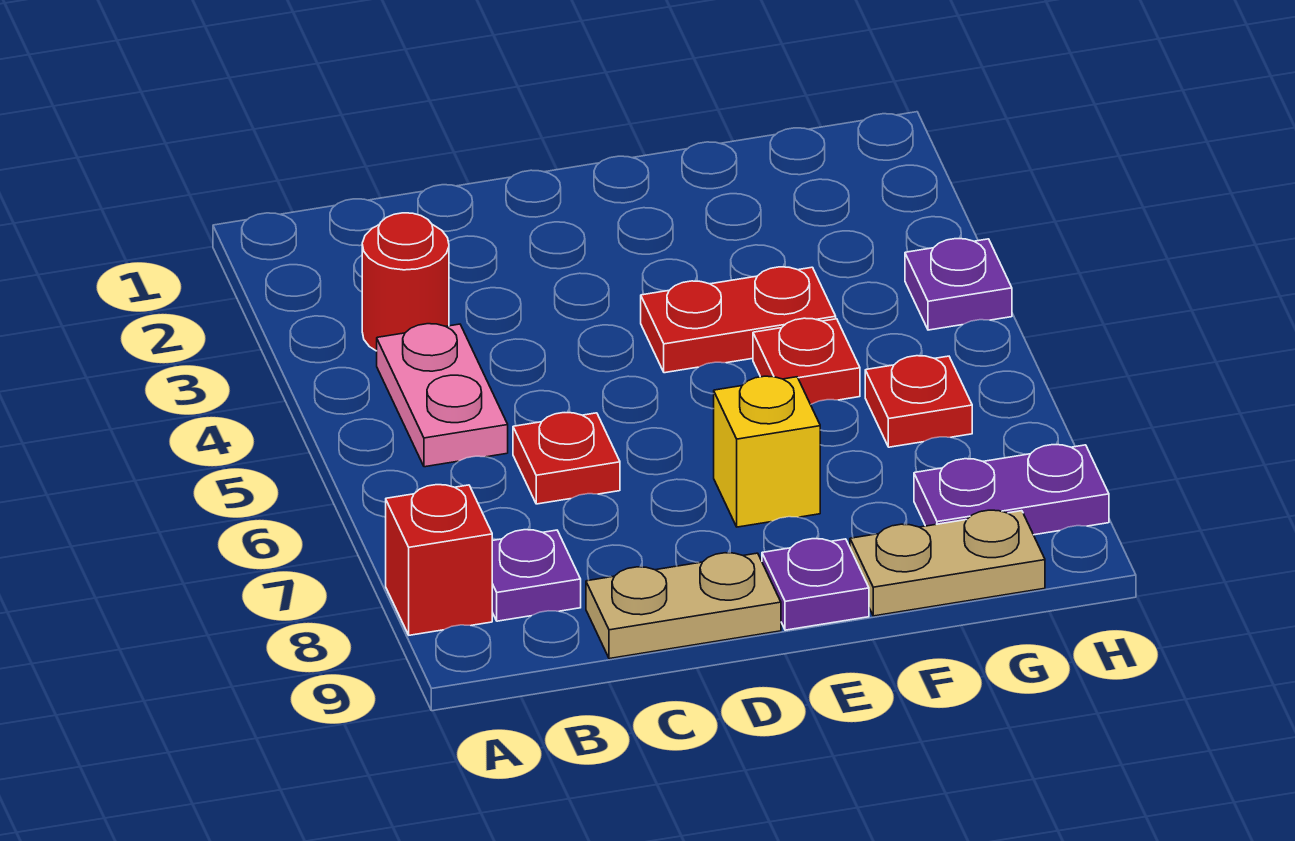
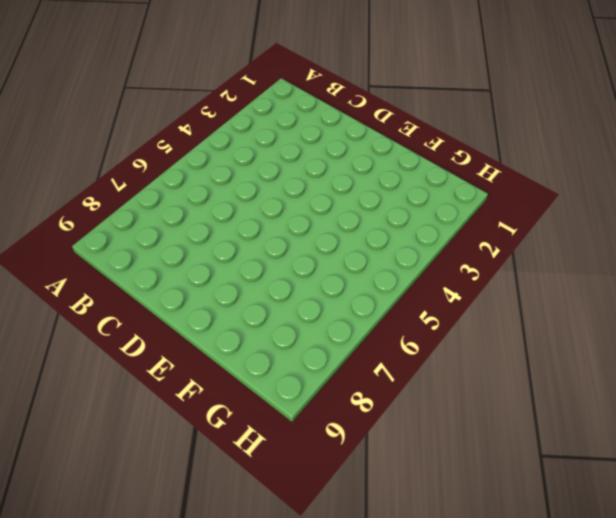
none -> red 1x1 brick [386,485,492,635]
none -> red 1x1 round brick [362,213,449,351]
none -> pink 1x2 plate [377,324,508,467]

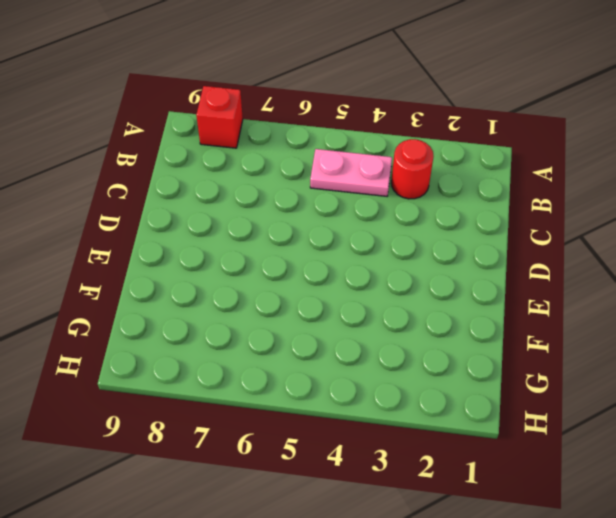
none -> purple 1x1 plate [492,530,581,621]
none -> red 1x1 plate [513,413,620,504]
none -> tan 1x2 plate [586,553,781,659]

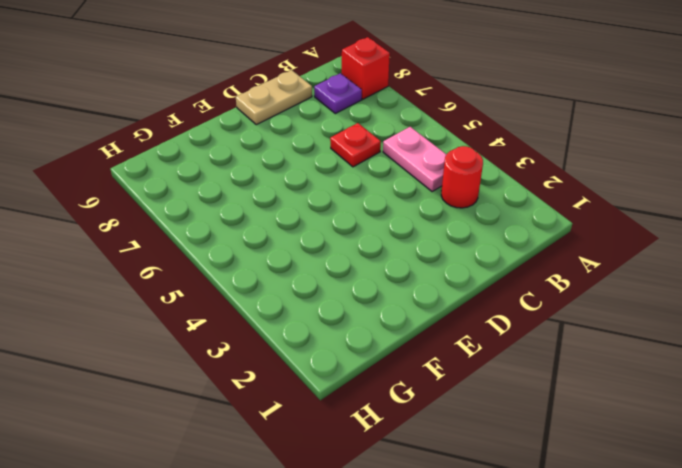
none -> red 1x2 plate [641,267,836,373]
none -> yellow 1x1 brick [714,376,820,527]
none -> purple 1x1 plate [762,539,869,630]

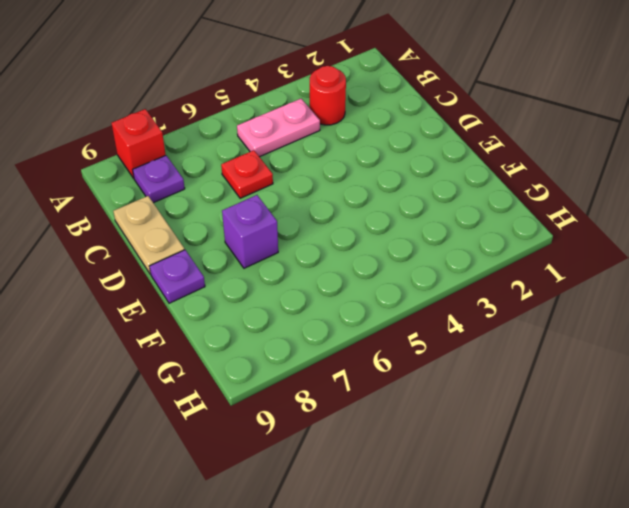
purple 1x1 brick [222,195,278,268] -> yellow 1x1 brick [714,376,820,527]
none -> red 1x2 plate [641,267,836,373]
none -> red 1x1 plate [753,318,860,405]
none -> tan 1x2 plate [850,510,1045,616]

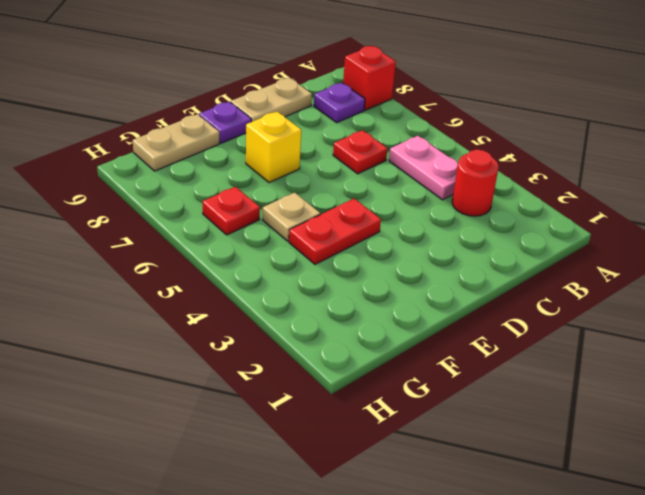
tan 1x1 plate [263,193,320,241] -> red 1x1 plate [753,318,860,405]
none -> purple 1x2 plate [914,445,1109,535]
none -> purple 1x1 plate [905,239,1012,330]

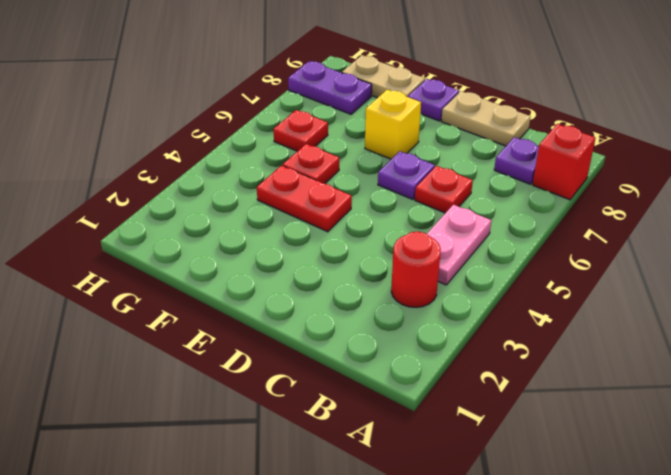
purple 1x1 plate [378,151,435,199] -> purple 1x1 plate moved to [905,239,1012,330]

